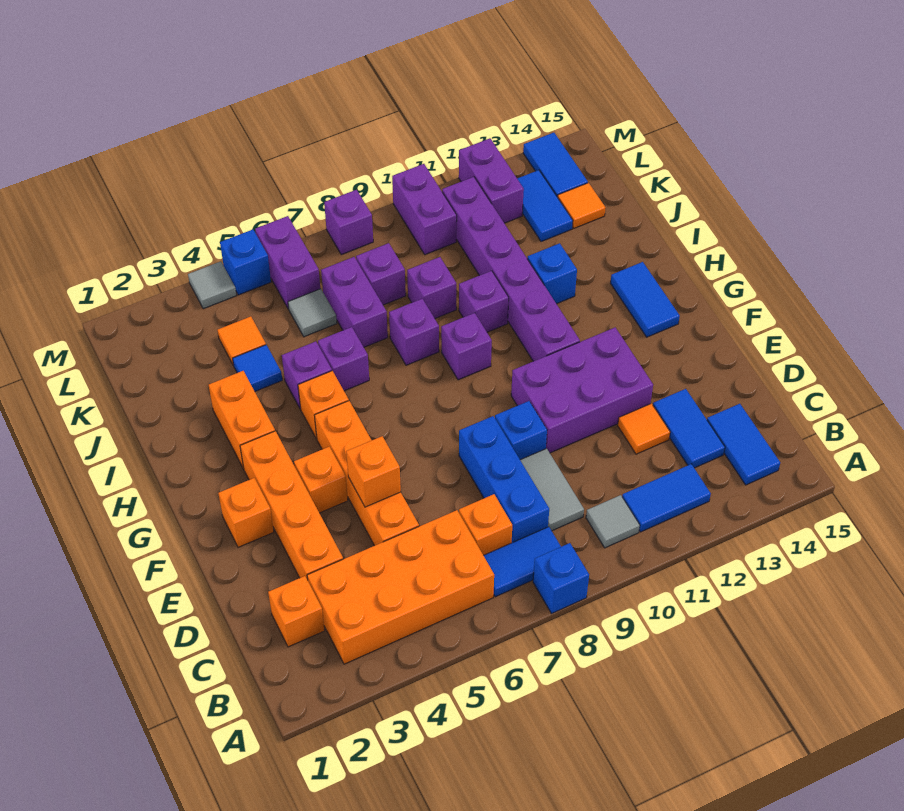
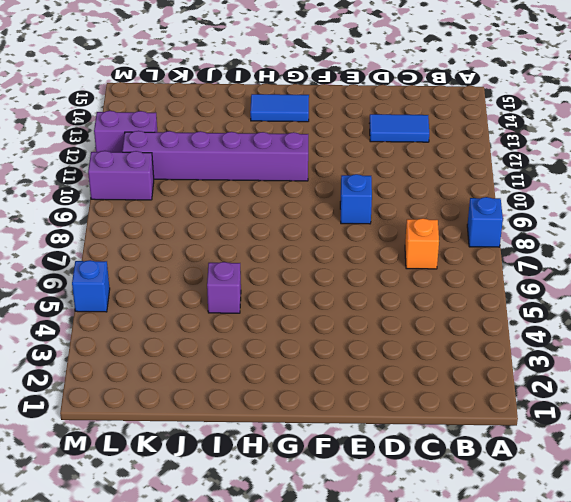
none -> orange 2x4 brick [307,510,494,664]
none -> blue 1x2 tile [484,527,561,597]
none -> grey 1x1 tile [586,495,640,548]
none -> blue 1x2 tile [622,464,711,532]

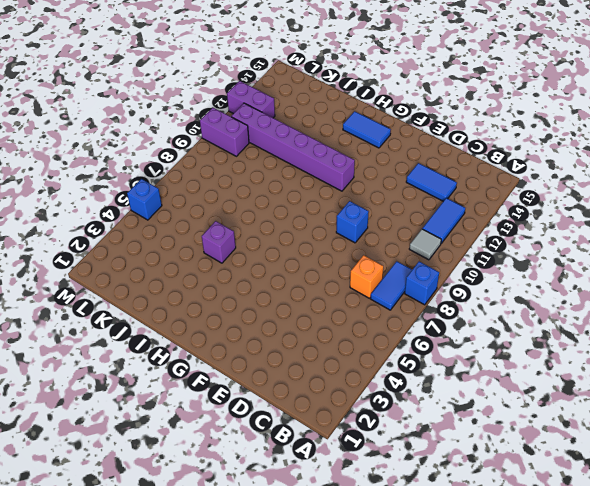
none -> orange 2x4 brick [307,510,494,664]
none -> blue 1x2 tile [707,404,780,485]
none -> orange 1x1 brick [268,576,325,647]
none -> blue 1x3 brick [459,416,549,543]

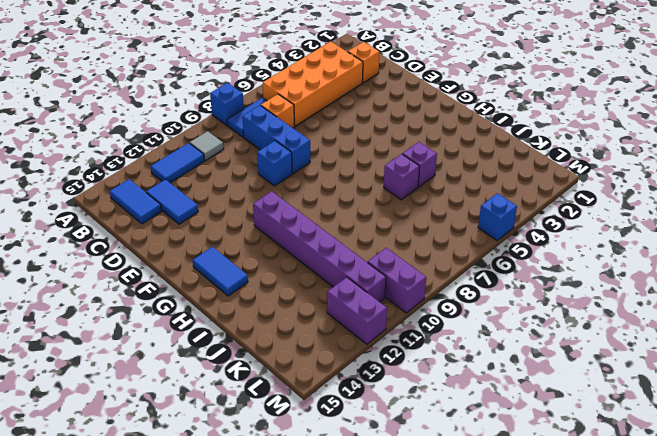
none -> grey 1x2 tile [520,448,584,531]
none -> orange 1x4 brick [240,431,343,580]
none -> orange 1x4 brick [315,401,419,546]
none -> orange 1x1 tile [618,404,670,454]

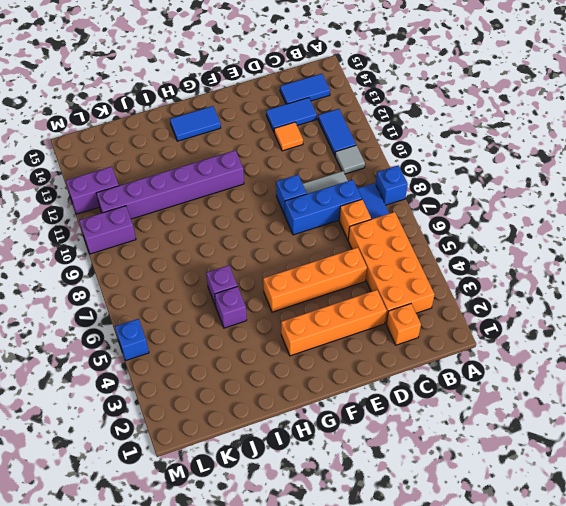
none -> purple 2x3 brick [511,327,653,453]
none -> orange 1x1 brick [218,478,274,547]
none -> orange 1x1 brick [294,447,348,513]
none -> orange 1x2 brick [209,371,275,469]

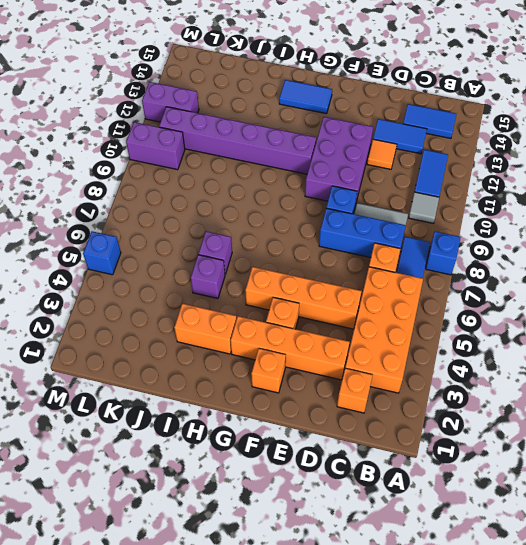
none -> orange 1x1 brick [298,371,349,439]
none -> purple 1x1 brick [441,313,492,380]
none -> purple 1x1 brick [389,299,439,365]
none -> purple 1x1 brick [459,271,509,332]

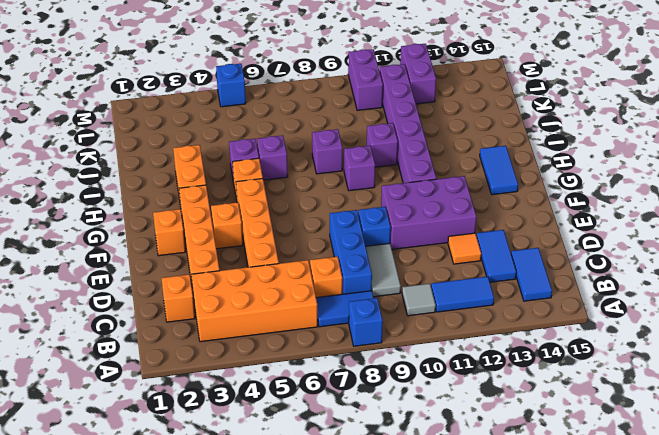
none -> blue 1x1 brick [527,243,577,304]
none -> blue 1x1 tile [233,345,282,391]
none -> purple 1x2 brick [321,257,388,347]
none -> purple 1x1 brick [407,257,456,318]

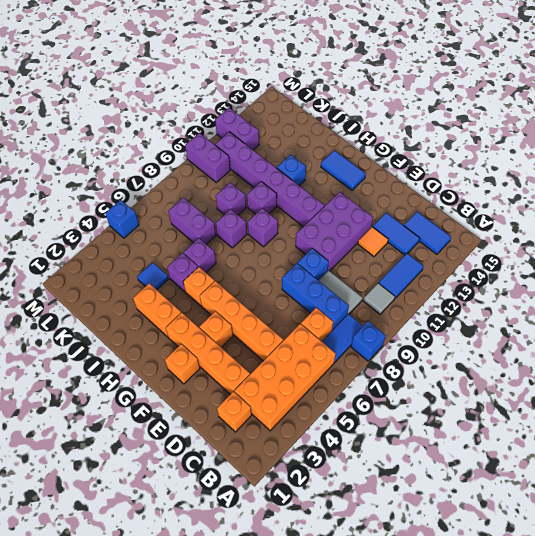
none -> orange 1x1 tile [218,316,266,364]
none -> grey 1x1 tile [288,289,337,337]
none -> purple 1x1 brick [356,243,406,305]
none -> blue 1x2 tile [517,170,573,242]

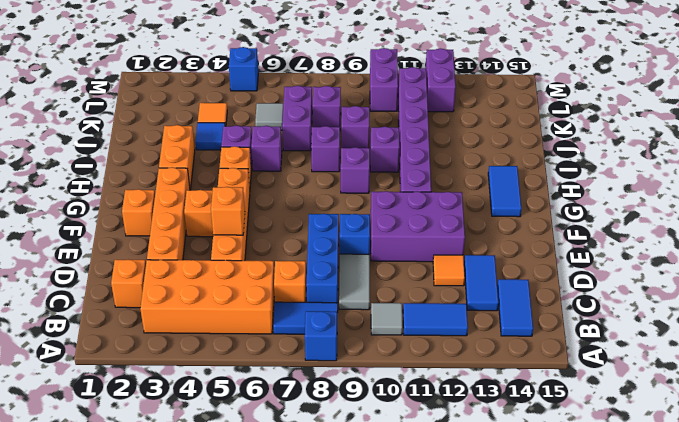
none -> blue 1x1 brick [527,243,577,304]
none -> blue 1x2 tile [517,170,573,242]
none -> orange 1x1 tile [558,183,606,228]
none -> purple 1x2 brick [255,216,320,309]

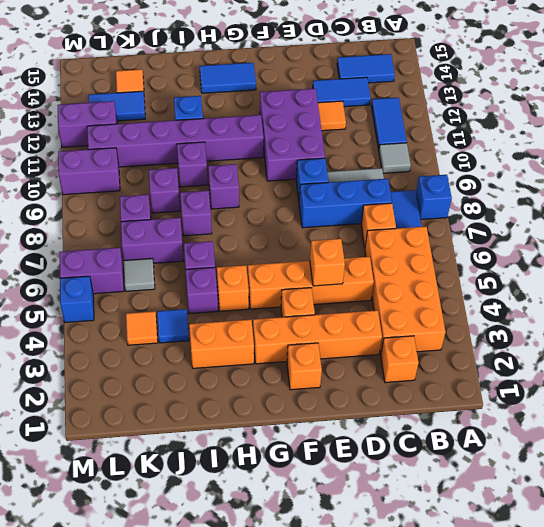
none -> blue 1x2 tile [523,133,588,197]
none -> grey 1x1 tile [188,261,236,309]
none -> purple 1x1 brick [324,190,373,255]

